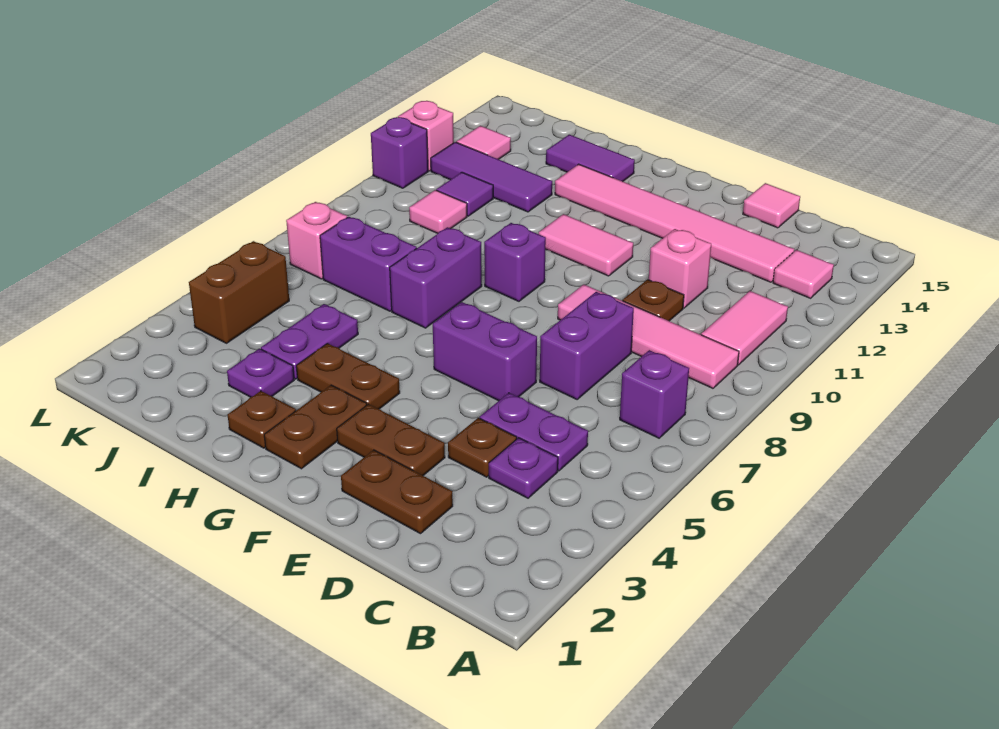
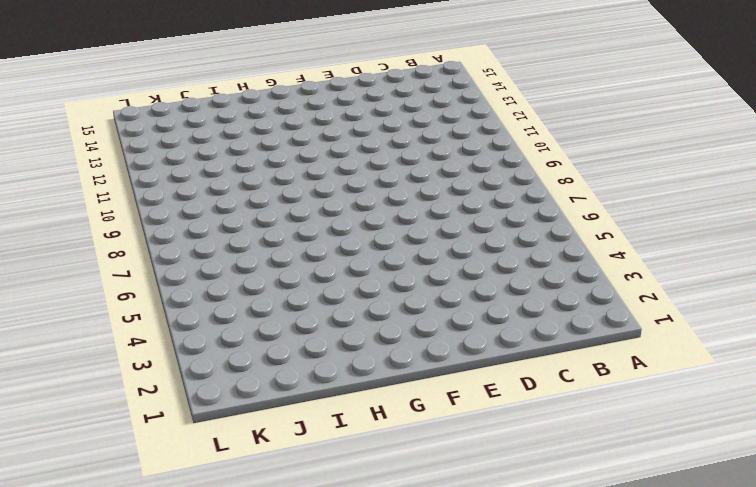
none -> purple 1x1 brick [620,350,689,438]
none -> pink 1x4 tile [558,284,739,388]
none -> pink 1x2 tile [701,291,788,365]
none -> pink 1x1 tile [773,250,834,298]

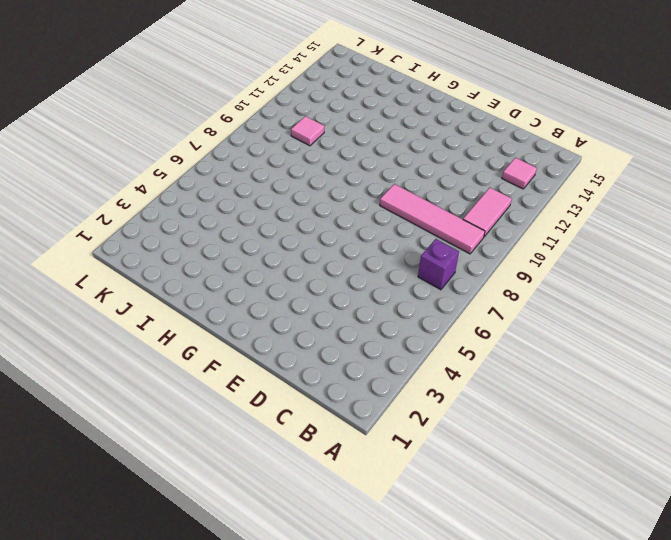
none -> purple 1x1 plate [489,438,558,498]
none -> purple 1x2 plate [480,393,588,471]
none -> pink 1x6 tile [555,164,794,282]
none -> brown 1x2 plate [341,450,453,534]

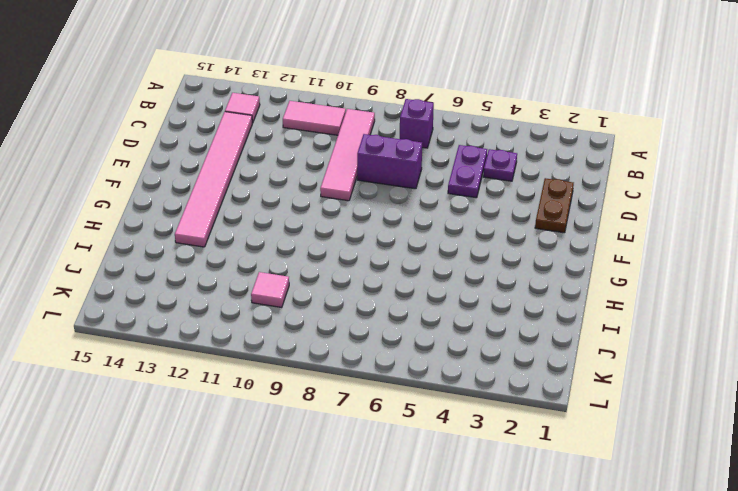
none -> brown 1x1 plate [448,418,517,477]
none -> brown 1x1 plate [623,280,684,321]
none -> pink 1x1 brick [649,229,711,308]
none -> pink 1x1 tile [743,183,800,228]

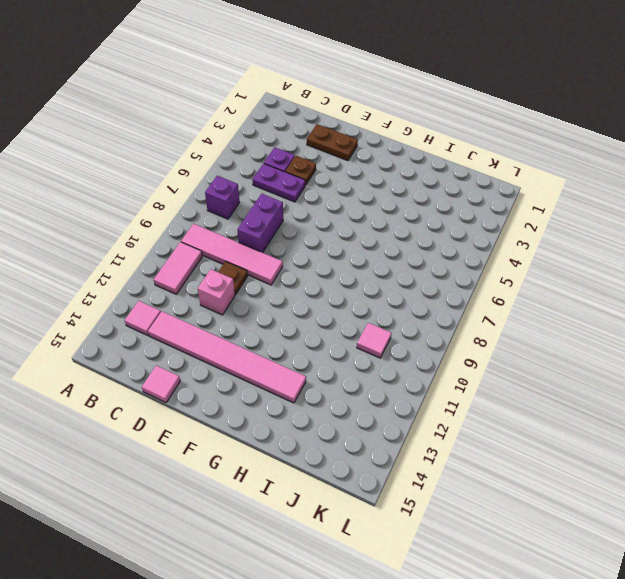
none -> brown 1x2 plate [337,404,445,475]
none -> purple 1x2 brick [433,302,537,401]
none -> pink 1x2 tile [539,214,633,276]
none -> brown 1x2 plate [264,385,367,469]

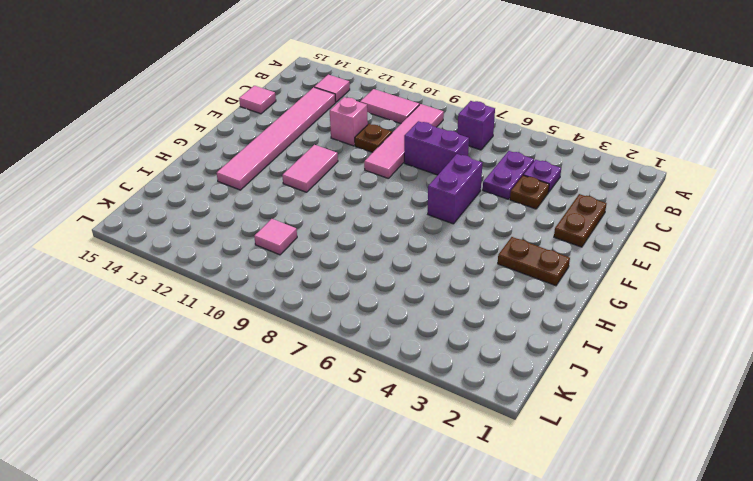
none -> brown 1x2 plate [337,404,445,475]
none -> brown 1x2 plate [296,343,400,409]
none -> purple 1x1 brick [484,223,546,301]
none -> brown 1x1 plate [228,391,296,448]

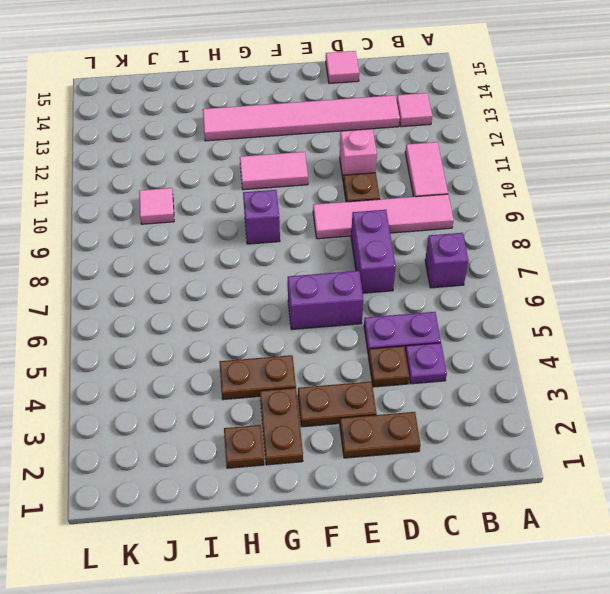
none -> purple 1x2 brick [390,227,482,328]
none -> purple 1x2 tile [546,135,635,181]
none -> purple 1x1 plate [227,349,294,397]
none -> purple 1x2 plate [261,304,358,379]

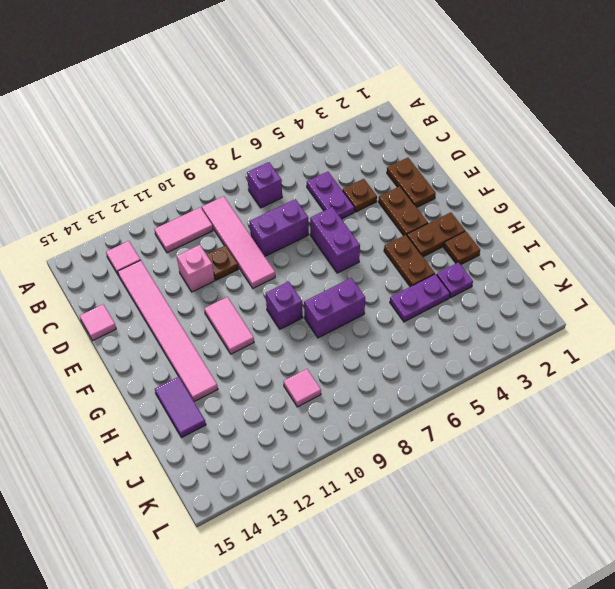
none -> purple 1x1 plate [489,438,558,498]
none -> purple 1x2 brick [320,217,417,311]
none -> purple 1x3 tile [431,142,552,212]
none -> purple 1x1 tile [436,172,493,216]

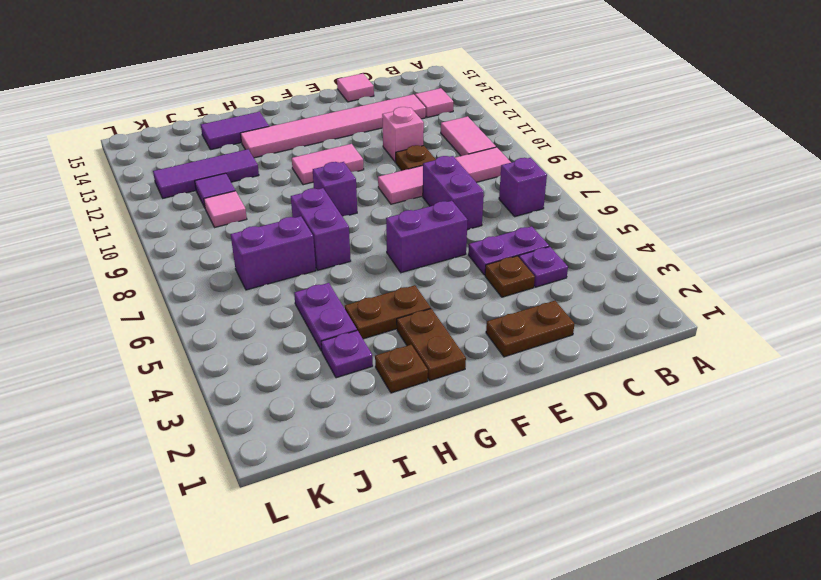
none -> brown 1x2 plate [337,404,445,475]
none -> brown 1x2 brick [189,241,289,343]
none -> pink 1x1 brick [286,202,347,279]
none -> pink 1x1 tile [456,126,511,159]

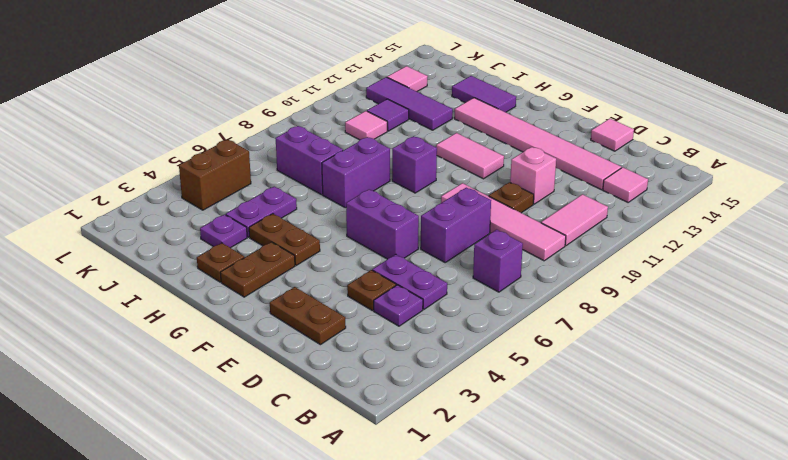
none -> brown 1x2 plate [337,404,445,475]
none -> pink 1x1 brick [286,202,347,279]
none -> purple 1x1 brick [371,117,428,188]
none -> pink 1x1 brick [398,101,454,171]

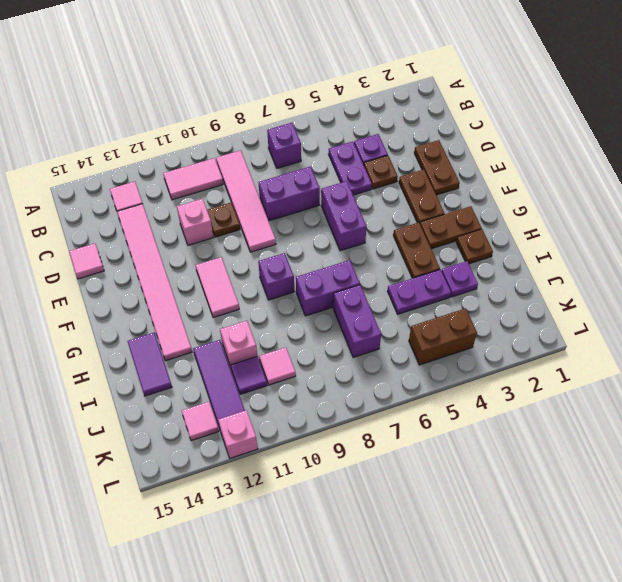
pink 1x1 brick [220,321,257,367] -> pink 1x1 brick moved to [286,202,347,279]
none -> purple 1x1 brick [371,117,428,188]

